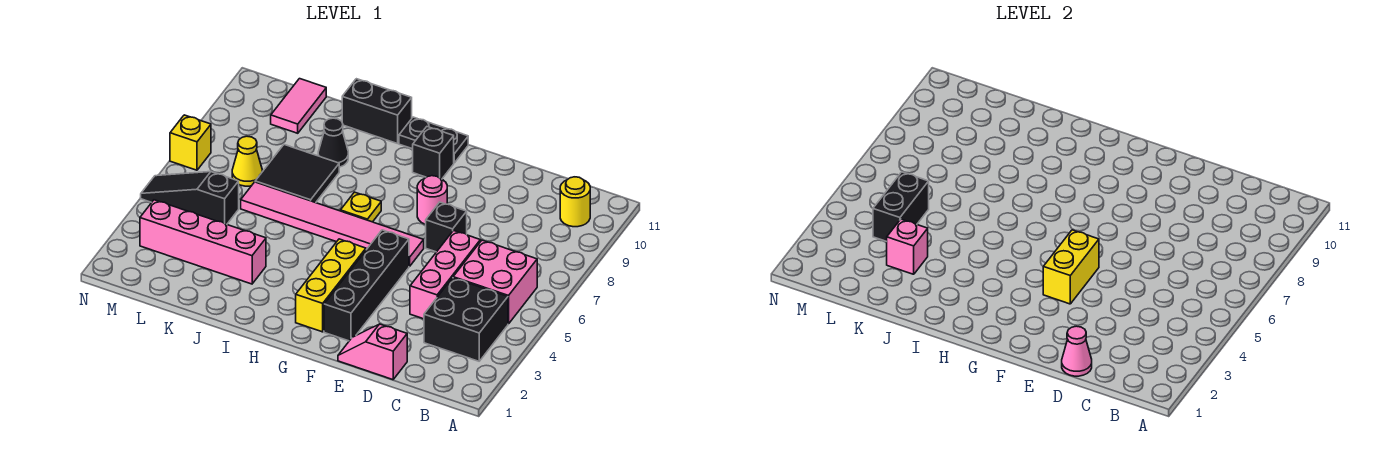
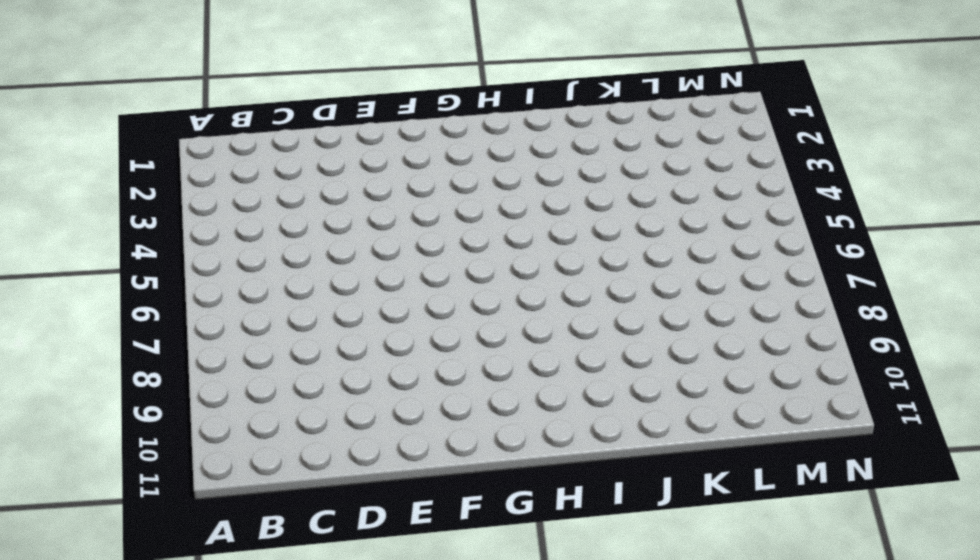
none -> black 2x2 brick [424,278,508,361]
none -> pink 2x2 brick [453,240,537,324]
none -> yellow 1x1 round brick [560,177,590,227]

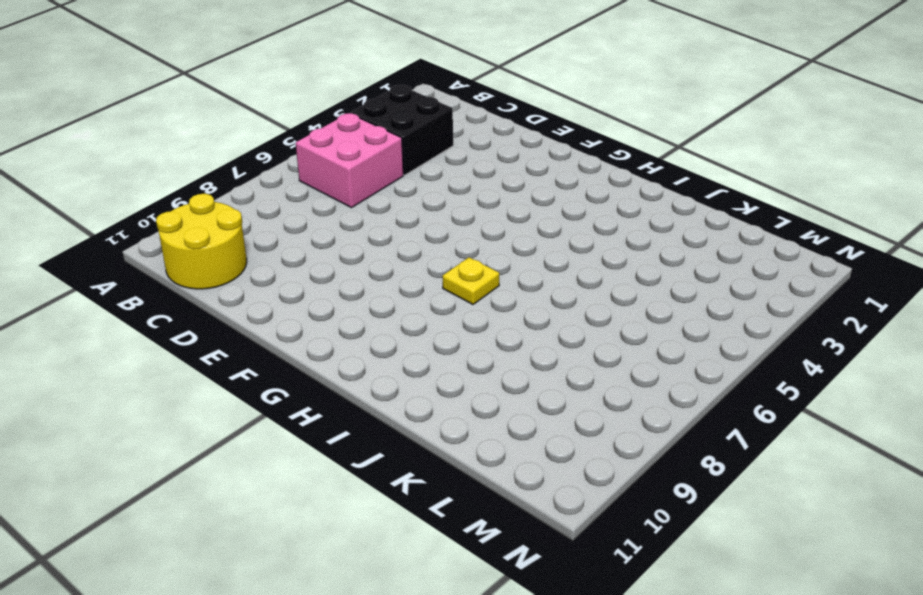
yellow 2x2 round brick [156,194,247,289] -> yellow 1x1 round brick [560,177,590,227]
none -> pink 1x2 slope [338,324,407,380]
none -> pink 1x3 brick [410,231,480,319]
none -> black 1x1 brick [426,202,467,252]

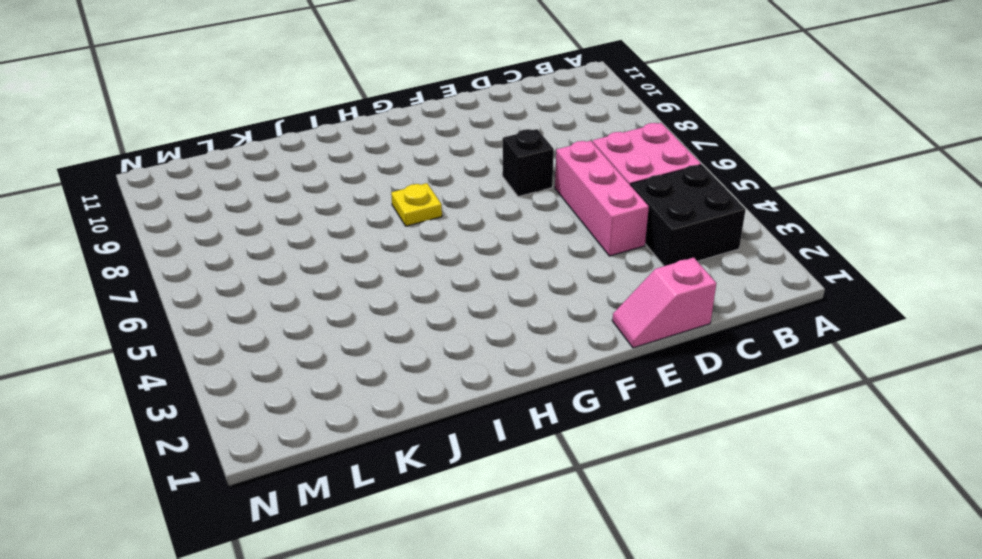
none -> yellow 1x1 round brick [560,177,590,227]
none -> black 1x4 brick [324,230,409,341]
none -> pink 1x6 tile [241,182,424,266]

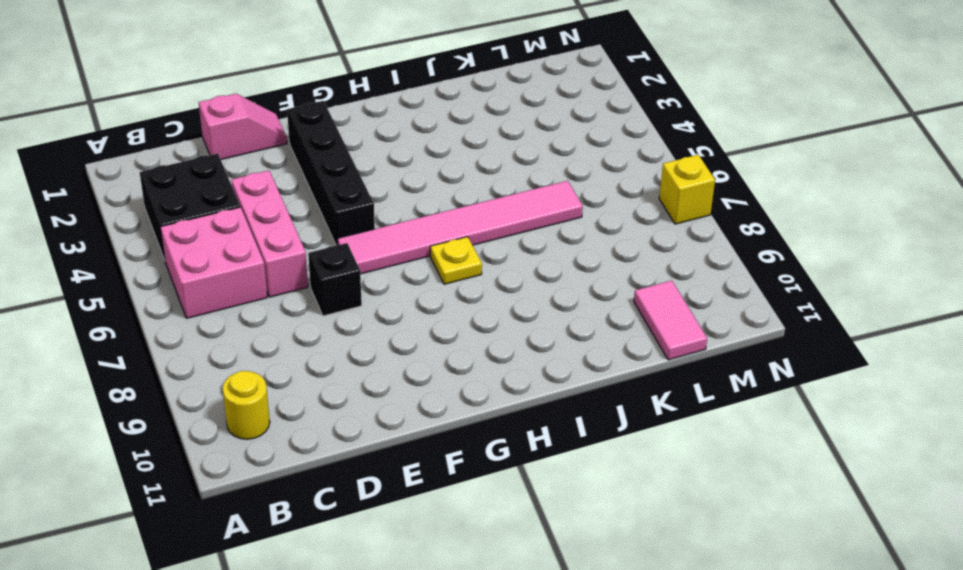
none -> pink 1x1 round brick [417,176,447,225]
none -> yellow 1x3 brick [296,239,366,332]
none -> black 1x1 brick [413,127,454,179]

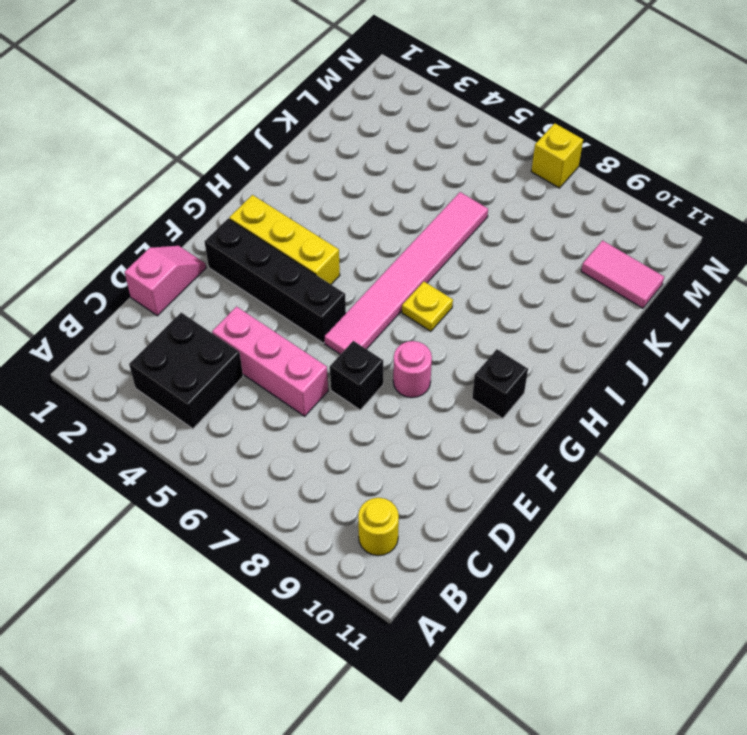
none -> pink 2x2 brick [453,240,537,324]
none -> black 1x2 plate [399,117,468,163]
none -> black 1x2 brick [342,79,412,144]

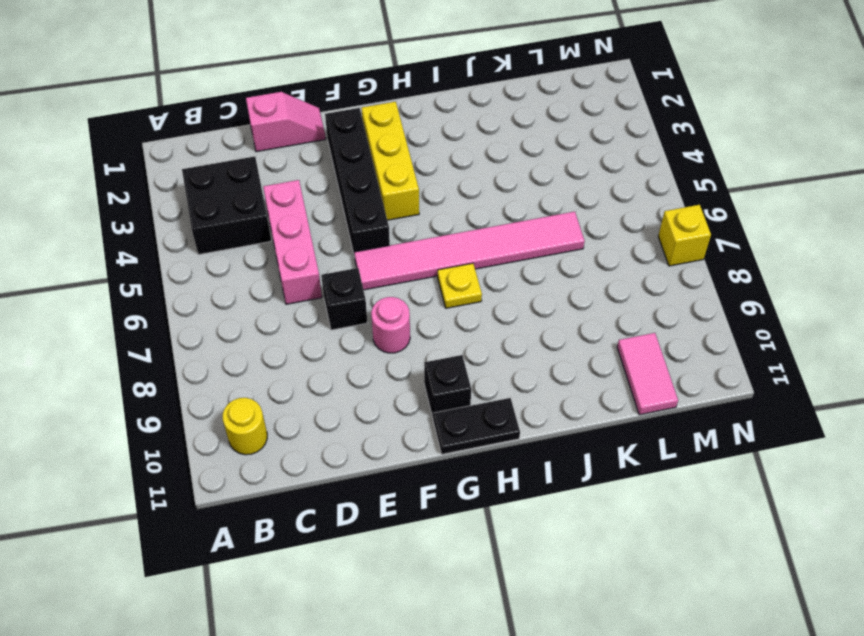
none -> pink 2x2 brick [453,240,537,324]
none -> black 1x2 brick [342,79,412,144]
none -> pink 1x4 brick [140,200,266,284]

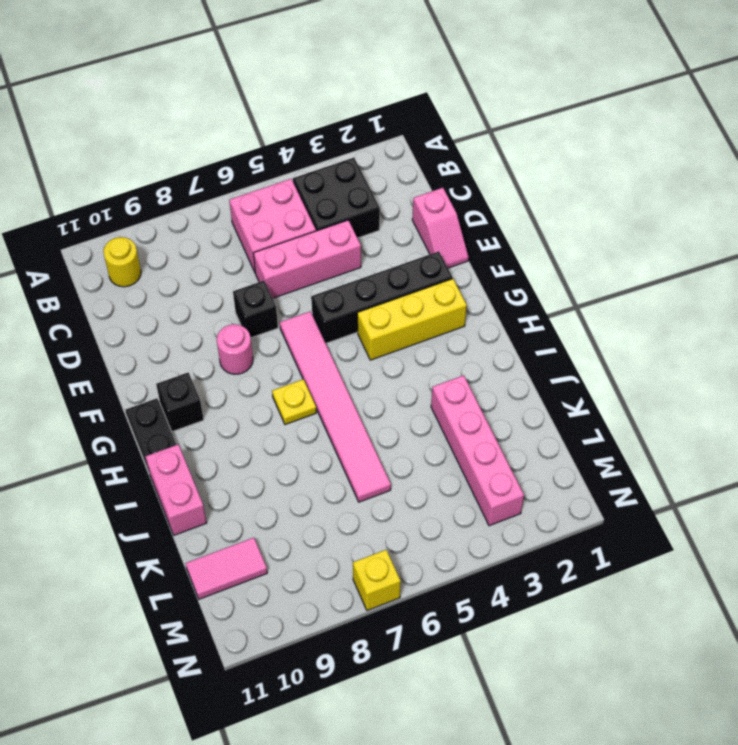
pink 1x2 brick [145,444,207,535] -> black 1x2 brick [342,79,412,144]
none -> black 2x2 tile [255,145,339,203]
none -> black 1x1 cone [318,118,348,167]
none -> black 1x3 slope [141,172,239,224]

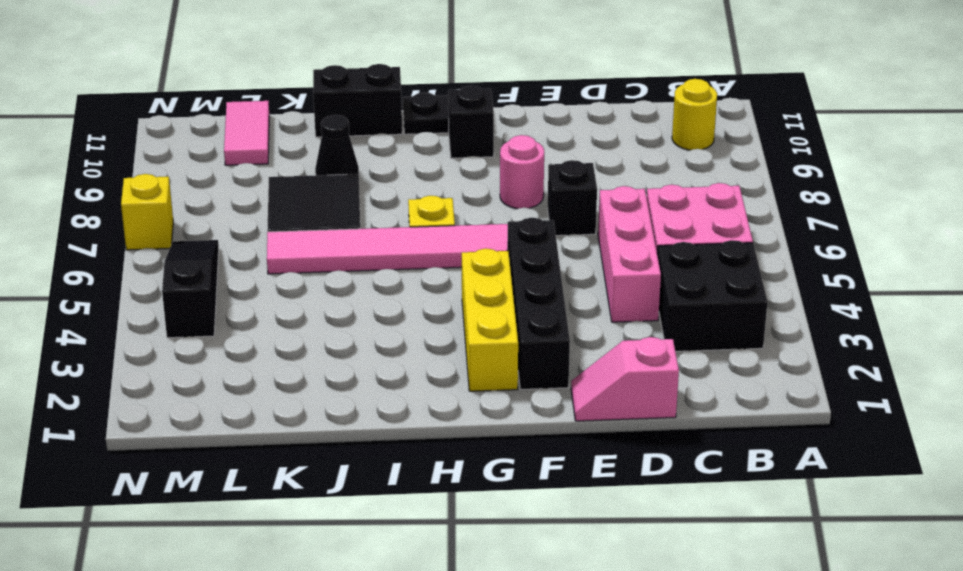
black 1x3 slope [162,240,219,338] -> black 1x3 slope turned to [141,172,239,224]
none -> pink 1x4 brick [140,200,266,284]
none -> yellow 1x1 cone [232,136,262,186]
none -> pink 1x1 cone [1062,326,1092,376]

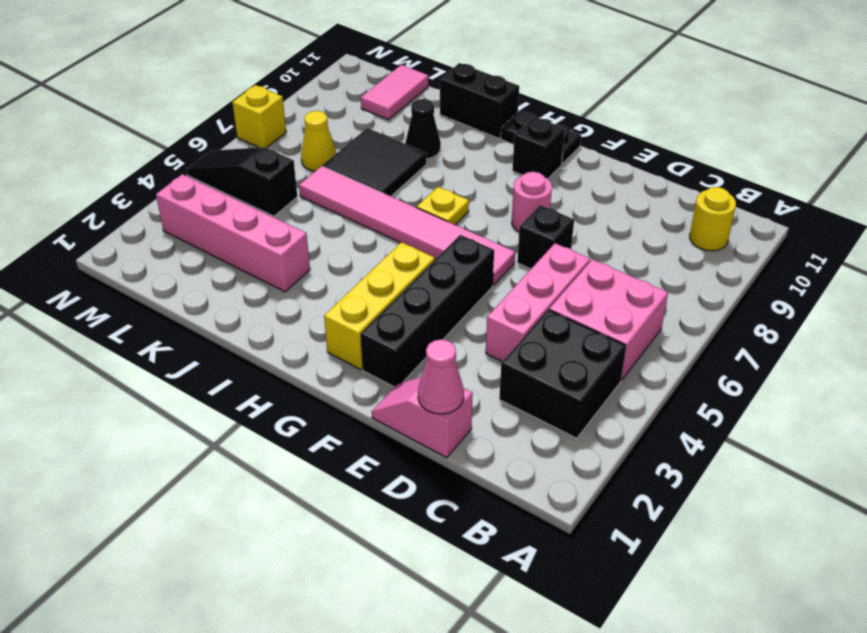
none -> yellow 1x2 brick [1043,230,1099,304]
none -> pink 1x1 brick [887,219,928,274]
none -> black 1x2 brick [873,172,929,242]

